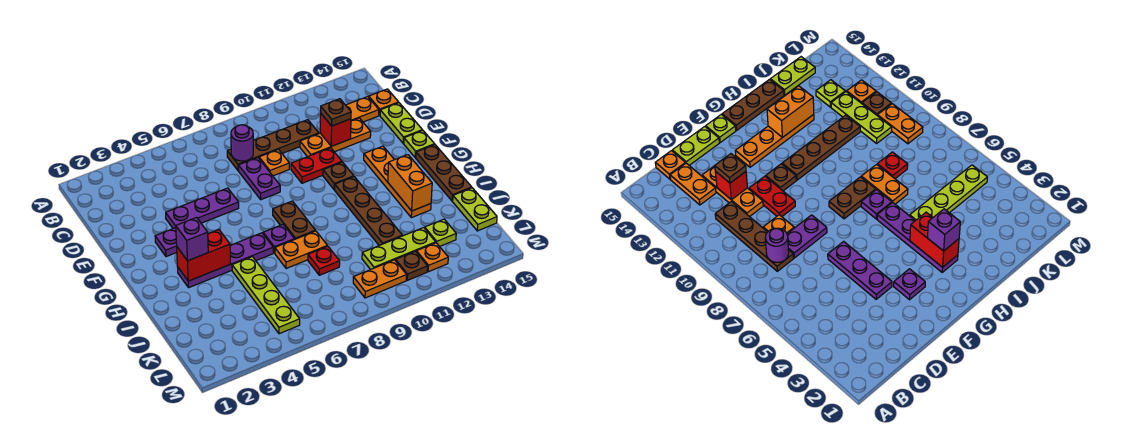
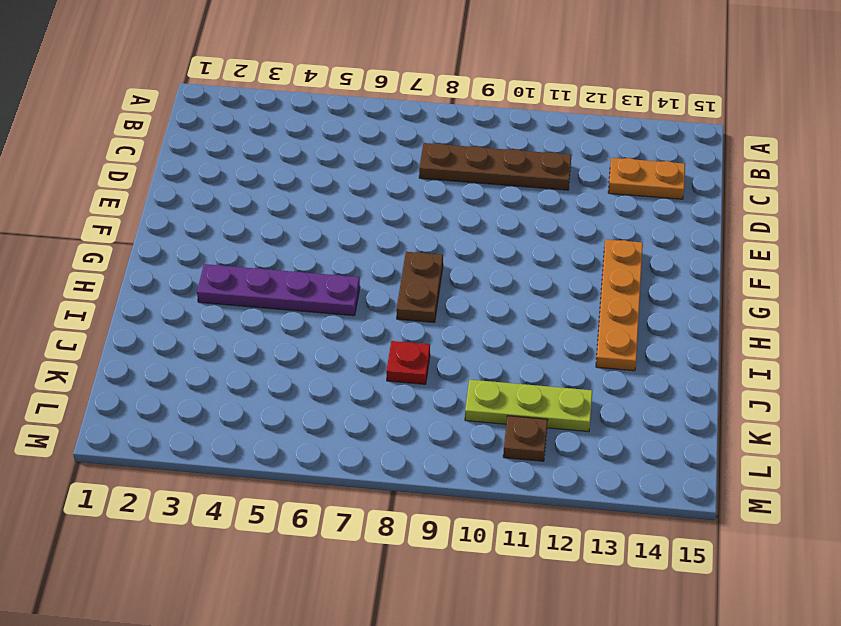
none -> orange 1x1 plate [369,89,399,115]
none -> purple 1x2 plate [238,158,280,200]
none -> orange 1x1 plate [259,150,289,176]
none -> orange 1x3 plate [300,118,371,157]

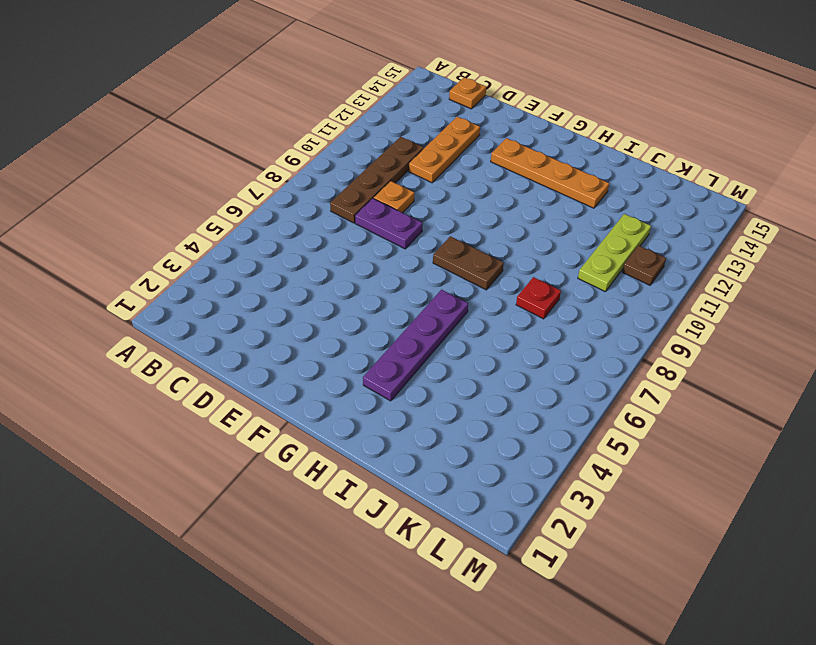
none -> orange 1x2 plate [346,97,379,122]
none -> lime 1x2 plate [380,103,422,143]
none -> purple 1x3 plate [166,188,239,229]
none -> red 1x2 plate [291,148,342,183]

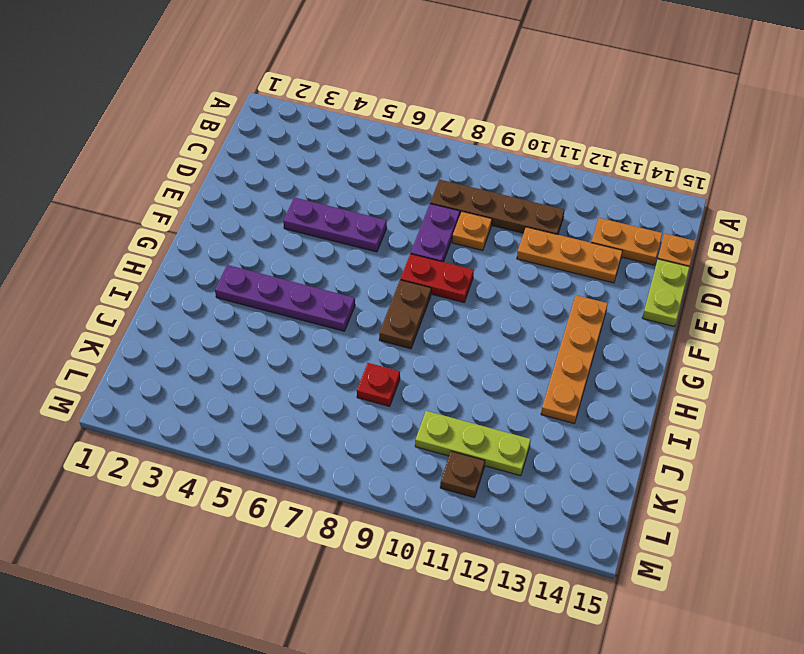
red 1x2 plate [400,254,474,302] -> red 1x2 plate moved to [291,148,342,183]
none -> purple 1x1 plate [155,228,177,257]
none -> brown 1x1 plate [323,162,354,190]
none -> lime 1x1 plate [404,130,435,158]
none -> brown 1x4 plate [335,177,402,245]

